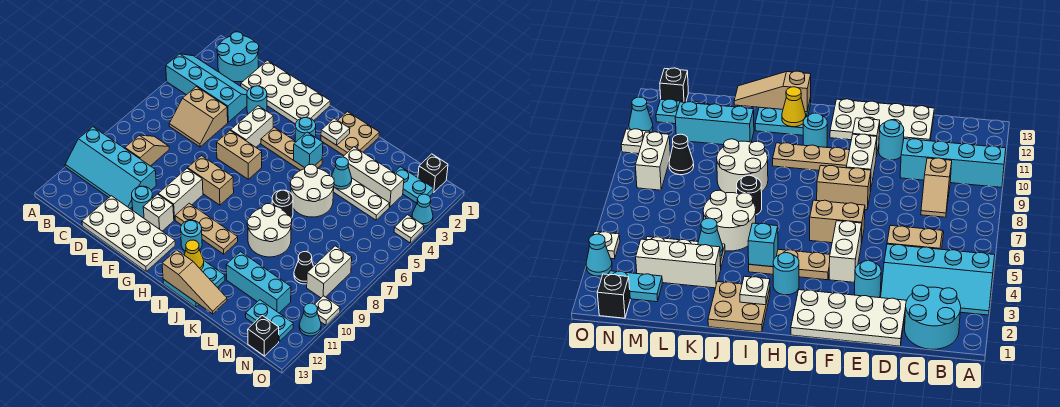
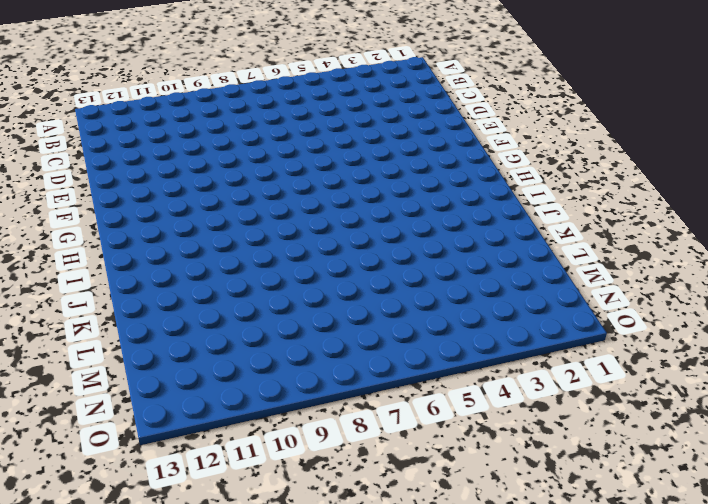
none -> cyan 2x4 slope [166,54,247,122]
none -> cyan 2x4 slope [65,127,156,208]
none -> cyan 2x2 round brick [217,32,259,82]
none -> tan 2x2 slope [169,87,228,147]

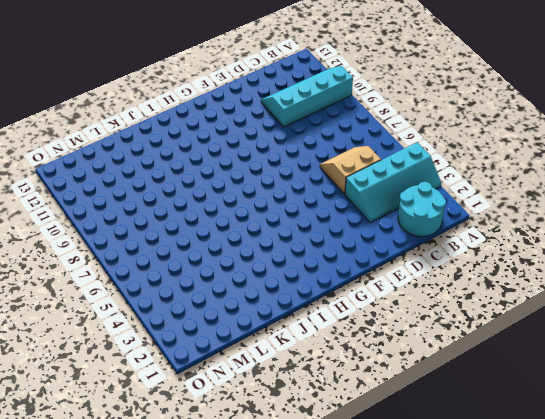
none -> tan 1x2 slope [125,135,169,166]
none -> white 2x4 plate [241,60,330,124]
none -> white 2x4 plate [82,196,175,271]
none -> cyan 1x1 round brick [247,86,267,114]

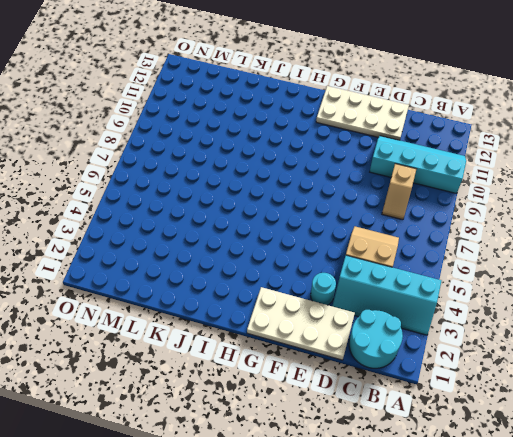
none -> cyan 1x1 round brick [132,186,153,218]
none -> white 1x2 brick [231,106,273,147]
none -> tan 1x2 brick [217,130,262,179]
none -> tan 1x2 brick [188,156,234,205]

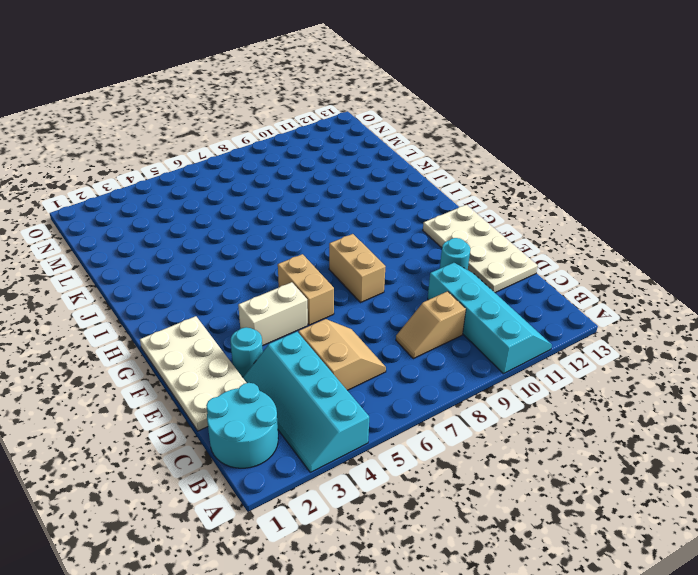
none -> white 1x2 brick [158,168,203,220]
none -> white 1x1 brick [143,194,174,231]
none -> tan 1x3 plate [261,127,322,170]
none -> tan 1x3 plate [175,203,238,254]

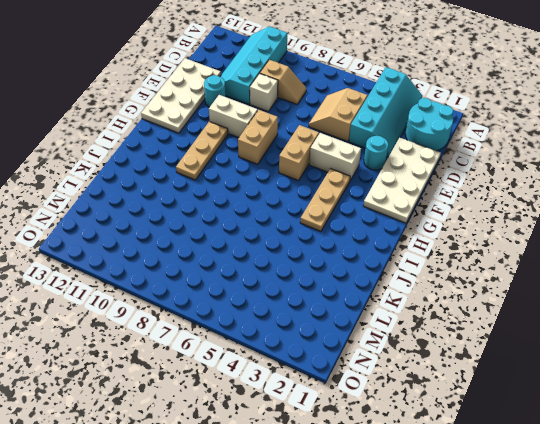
white 1x1 brick [250,73,278,111] -> white 1x1 brick moved to [143,194,174,231]
none -> cyan 1x1 round brick [295,118,316,142]
none -> cyan 1x1 round brick [181,220,202,251]
none -> tan 2x2 plate [321,112,380,155]
none -> cyan 2x2 plate [163,261,225,307]

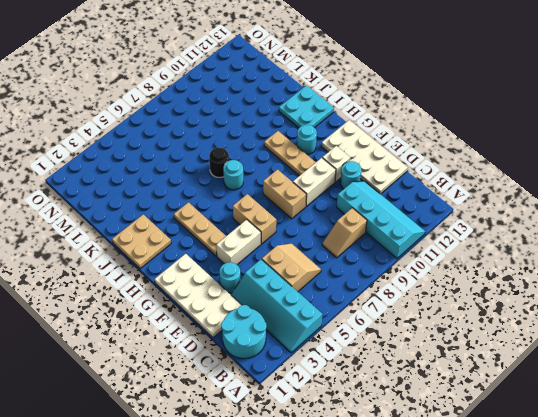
cyan 1x1 round brick [223,160,243,190] -> cyan 1x1 round brick moved to [295,118,316,142]
none -> white 2x2 round brick [290,164,334,217]
none -> white 2x2 round brick [247,204,292,257]
none -> white 1x3 brick [343,147,404,207]
none -> white 1x3 plate [333,179,390,220]

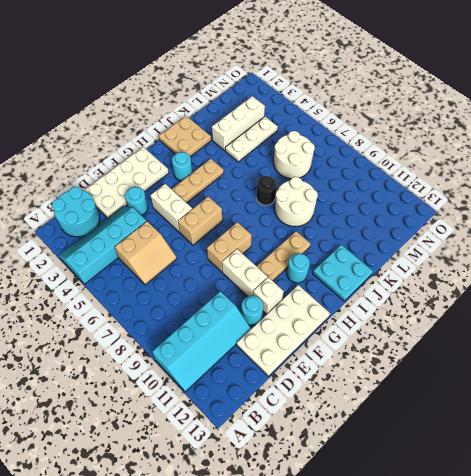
white 2x2 round brick [274,131,315,179] -> white 2x2 round brick moved to [290,164,334,217]
none -> tan 1x2 slope [125,135,169,166]
none -> cyan 1x3 brick [226,252,291,313]
none -> cyan 1x2 plate [394,167,434,203]
none -> black 1x1 cone [294,252,313,284]

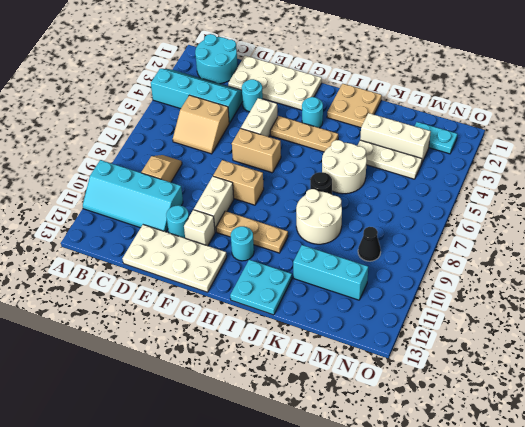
none -> cyan 1x2 plate [246,300,293,341]
none -> black 1x1 brick [418,154,448,192]
none -> white 1x2 brick [307,246,352,298]
none -> black 1x1 brick [248,316,279,356]

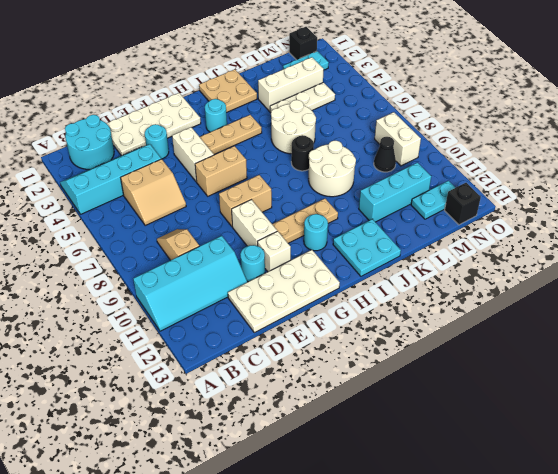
none -> cyan 1x1 cone [412,194,433,226]
none -> white 1x1 plate [394,215,424,243]
none -> white 1x1 plate [315,296,340,325]
none -> cyan 1x1 cone [299,303,321,336]

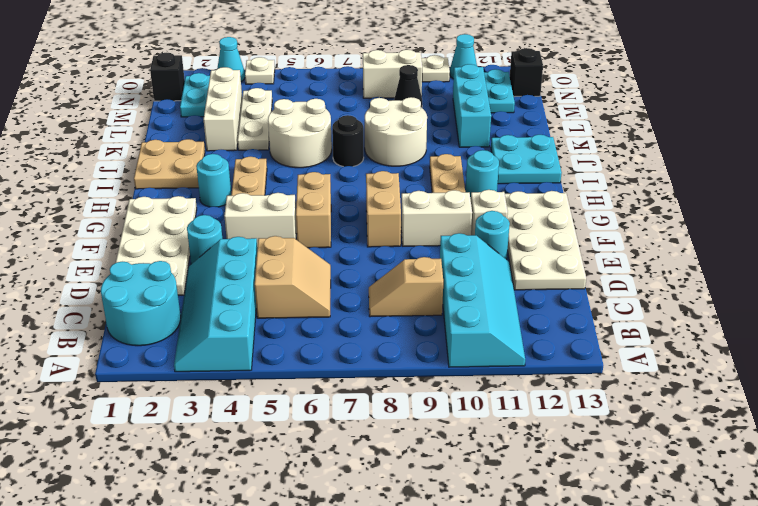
none -> white 1x1 plate [321,118,350,145]
none -> cyan 1x1 brick [294,132,323,168]
none -> yellow 1x1 cone [184,240,204,269]
none -> tan 1x3 slope [162,250,227,314]

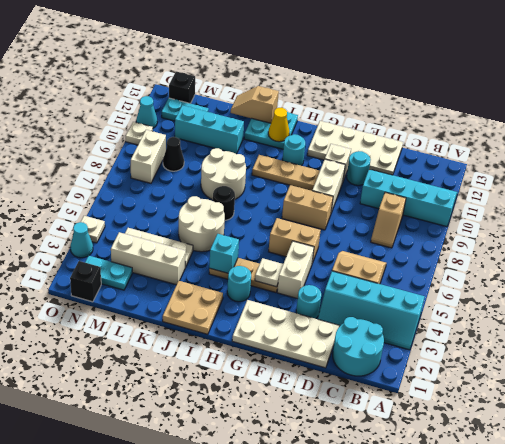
white 1x1 plate [255,258,283,287] -> white 1x1 plate moved to [321,118,350,145]
tan 1x2 slope [231,86,279,123] -> tan 1x3 slope [162,250,227,314]
none -> cyan 1x1 cone [332,157,352,189]

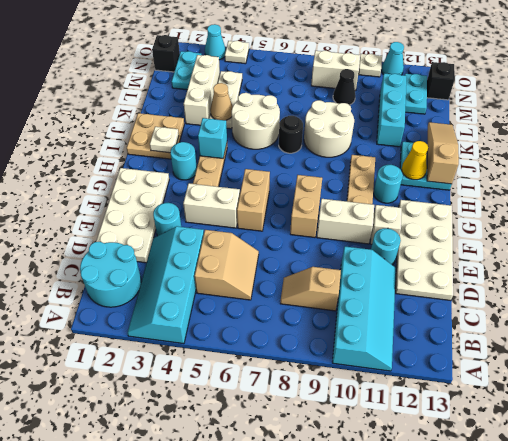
tan 1x1 cone [210,83,233,120] -> cyan 1x1 cone [332,157,352,189]

